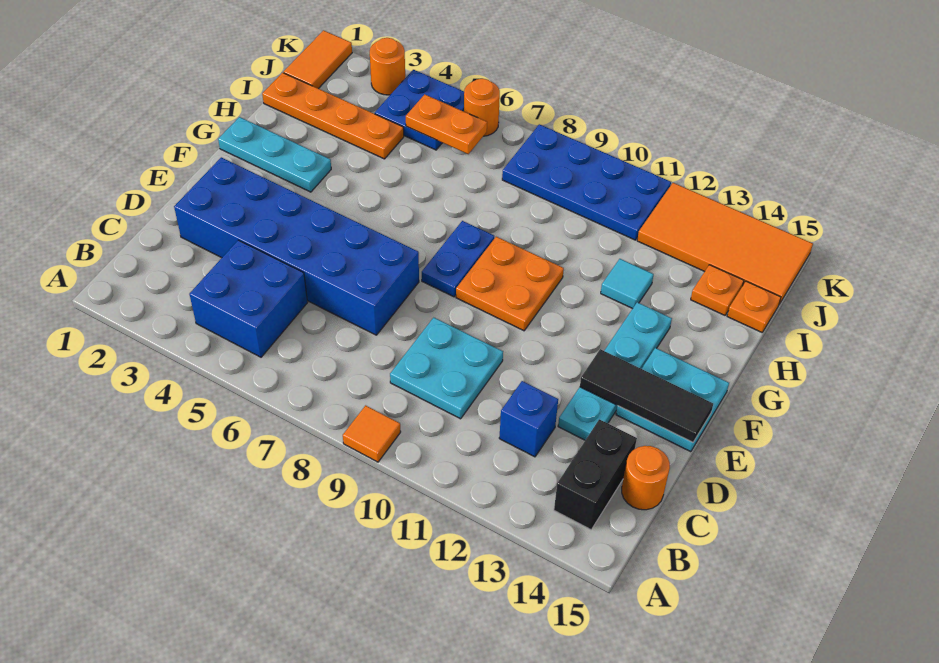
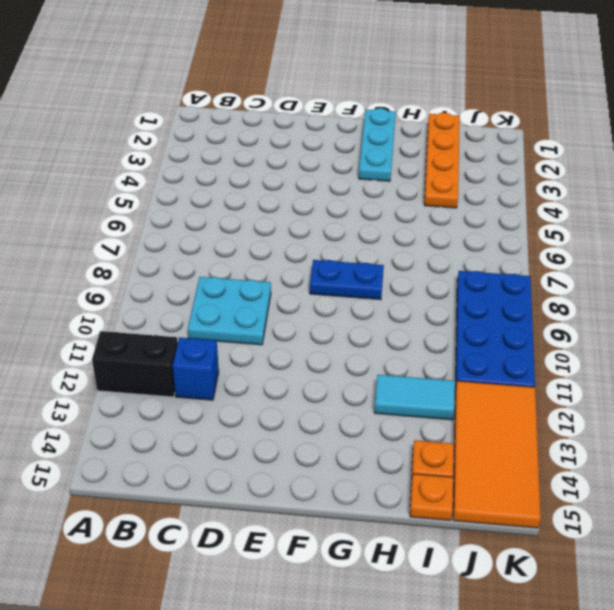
black 1x2 brick [92,331,178,397] -> black 1x2 brick moved to [554,419,637,530]
cyan 1x2 tile [374,375,455,420] -> cyan 1x1 tile [601,259,654,309]
none -> orange 1x1 tile [343,405,401,462]
none -> blue 2x2 brick [189,240,307,357]
none -> orange 1x1 round brick [622,446,670,510]

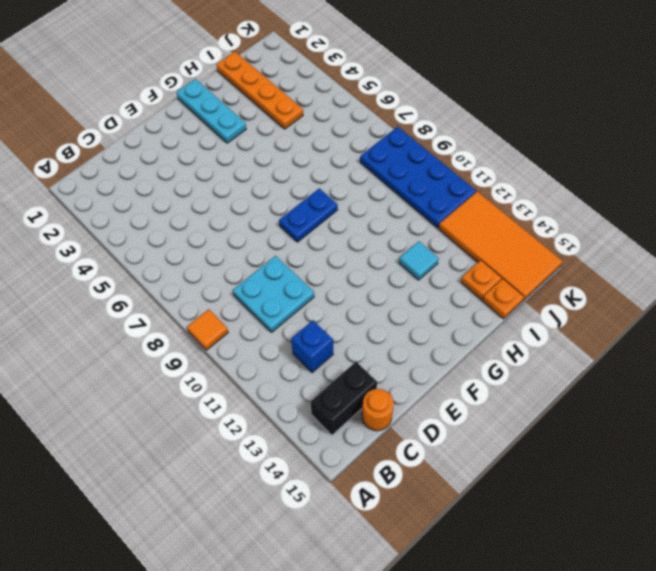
none -> blue 2x2 brick [189,240,307,357]
none -> blue 2x6 brick [174,157,419,335]
none -> cyan 1x4 plate [558,302,672,440]

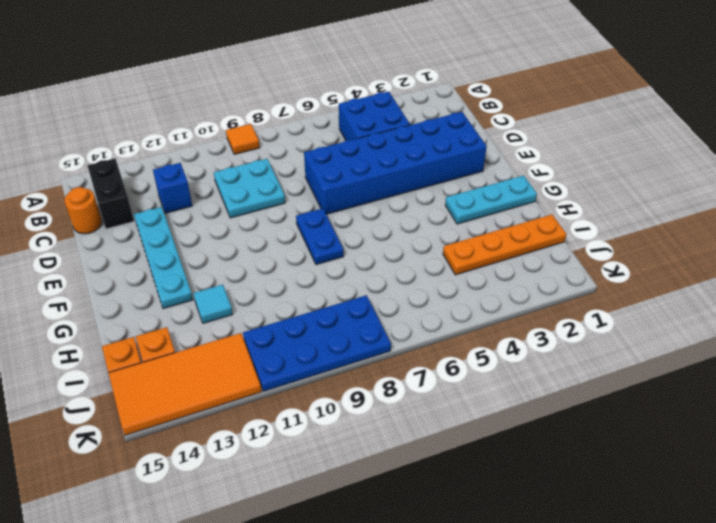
none -> cyan 2x2 plate [616,348,729,452]
none -> orange 2x2 plate [456,237,564,331]
none -> orange 1x2 tile [284,30,352,89]

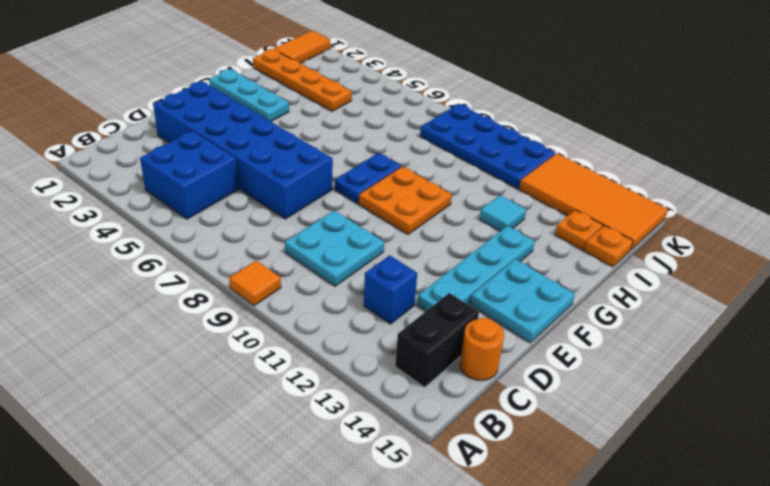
none -> blue 2x2 plate [375,70,464,150]
none -> orange 1x1 round brick [370,38,405,95]
none -> orange 1x1 round brick [464,79,500,136]

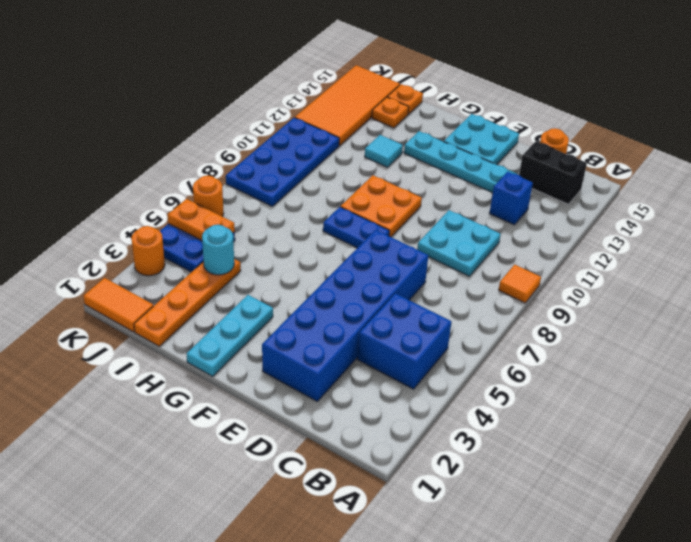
cyan 1x1 round brick [202,225,234,275] -> none
orange 1x2 plate [168,199,235,240] -> orange 1x2 plate turned to [406,94,487,154]
none -> black 1x3 tile [580,349,713,442]

